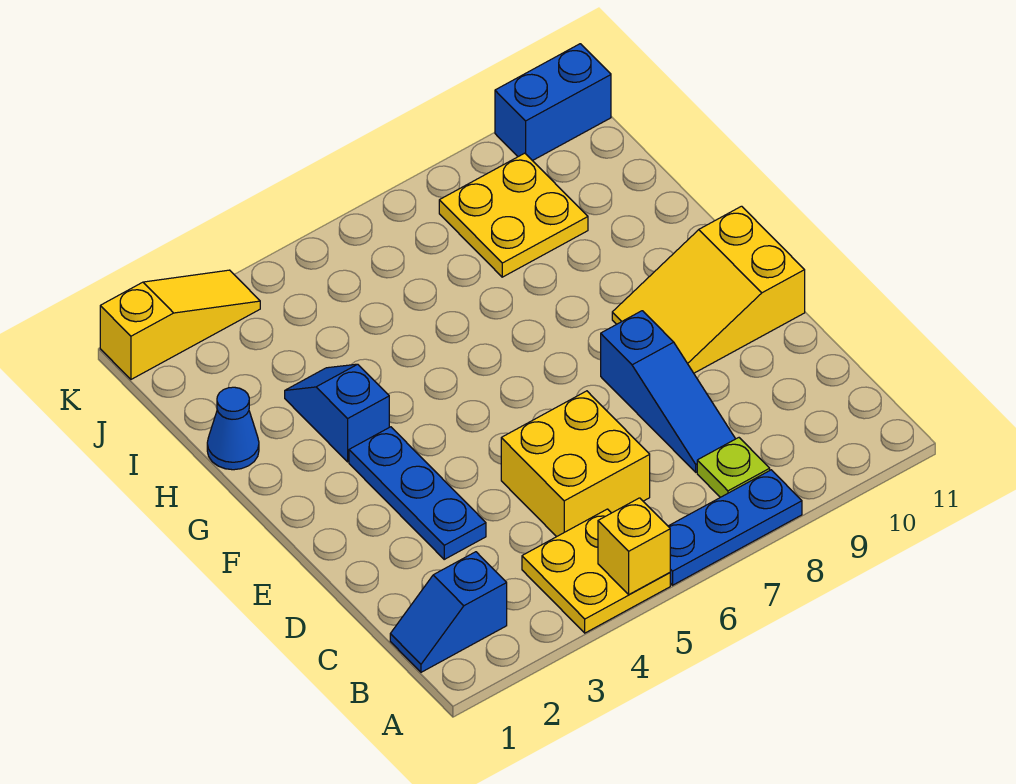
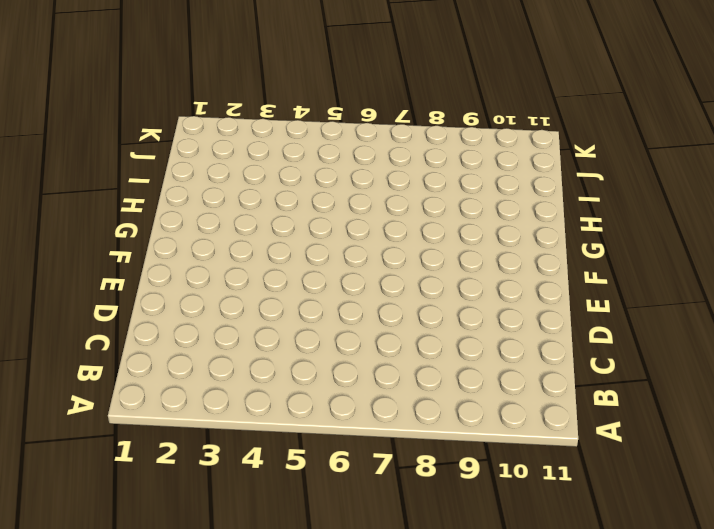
none -> yellow 2x2 plate [522,509,670,633]
none -> blue 1x3 plate [668,470,802,585]
none -> blue 1x2 slope [390,552,507,672]

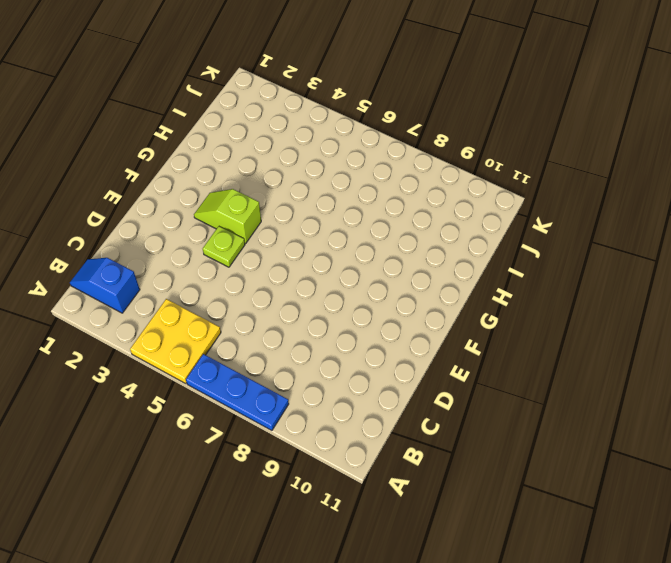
lime 1x1 plate [203,226,245,267] -> lime 1x1 plate moved to [697,438,770,497]
lime 1x2 slope [194,189,261,243] -> blue 1x3 plate [349,427,486,559]
none -> yellow 2x2 brick [501,391,650,537]
none -> blue 1x3 slope [601,311,735,472]
none -> yellow 2x3 slope [612,206,805,373]

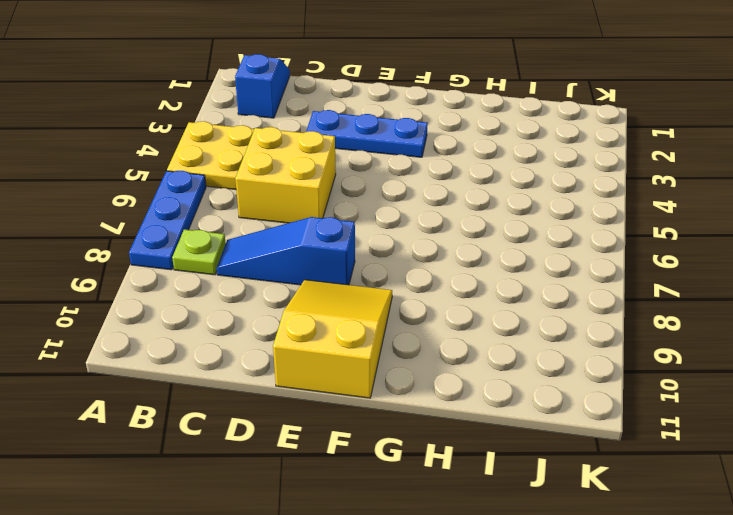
none -> blue 1x2 slope [285,364,389,462]
none -> blue 1x1 cone [207,387,259,470]
none -> yellow 2x2 plate [439,153,588,277]

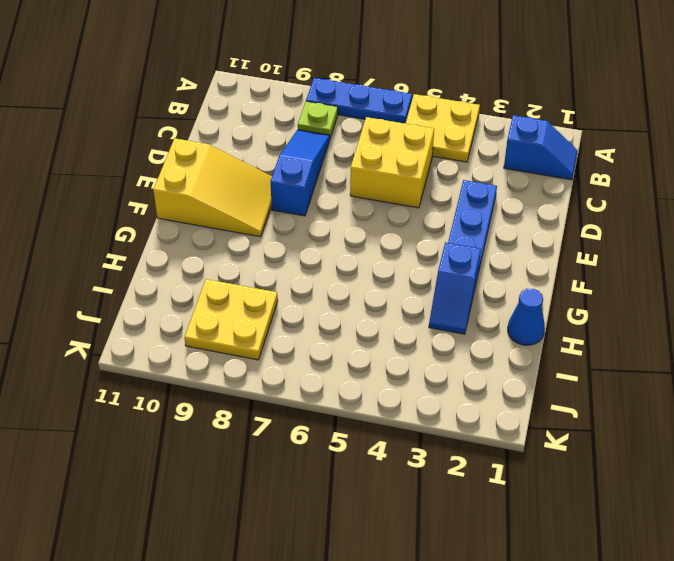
none -> yellow 1x3 slope [100,270,260,379]
none -> blue 1x2 brick [495,44,611,161]
none -> yellow 1x1 brick [598,498,670,595]

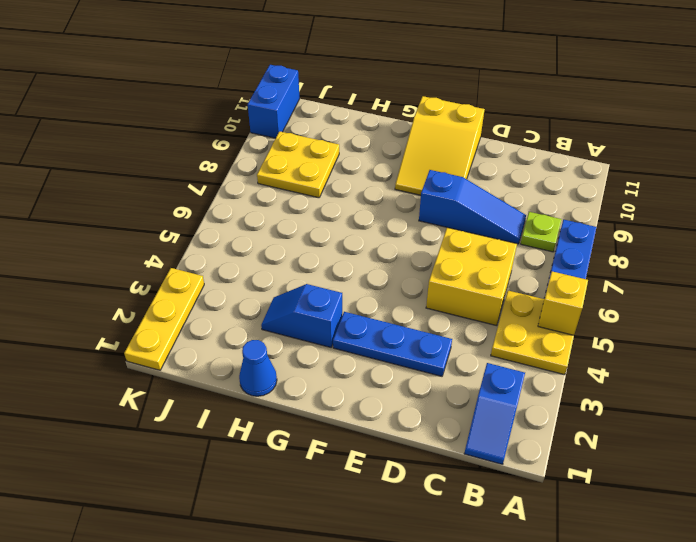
yellow 1x3 plate [124,268,204,370] -> yellow 1x3 slope [100,270,260,379]

